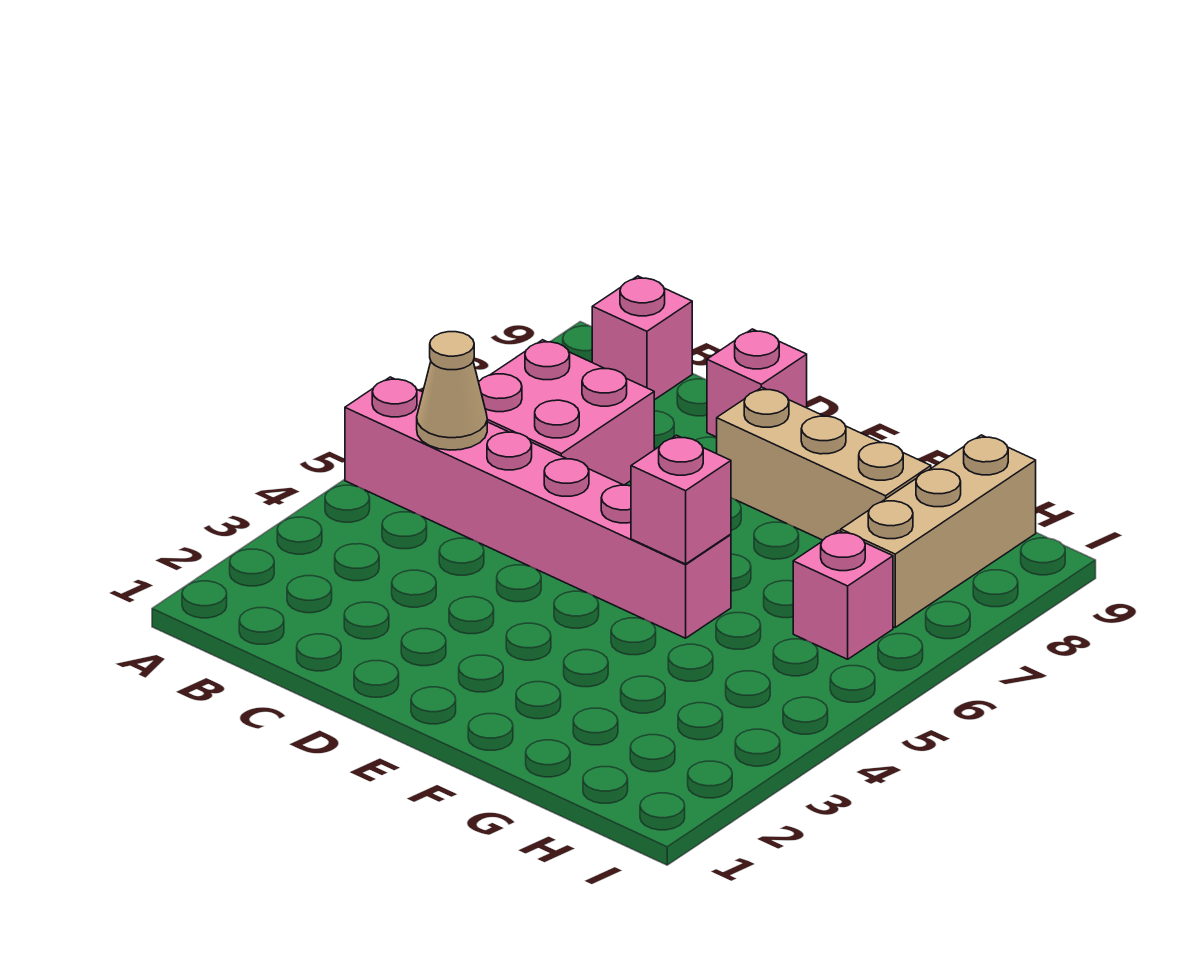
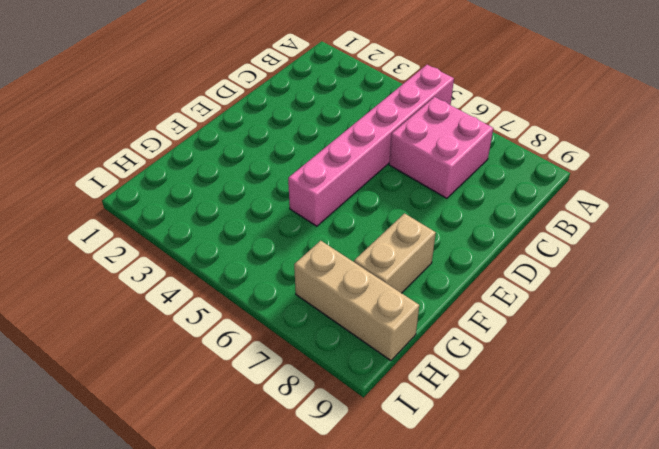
tan 1x2 brick [354,213,436,293] -> tan 1x3 brick [717,387,931,540]
none -> pink 1x1 brick [592,276,692,400]
none -> pink 1x1 brick [707,329,807,437]

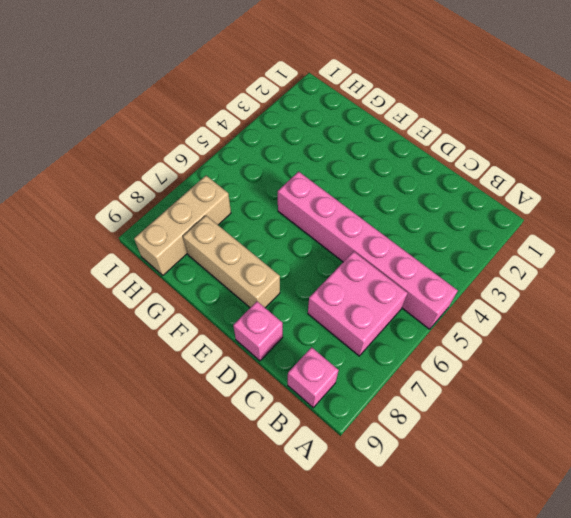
none -> pink 1x1 brick [793,531,893,659]
none -> tan 1x1 cone [417,332,487,450]

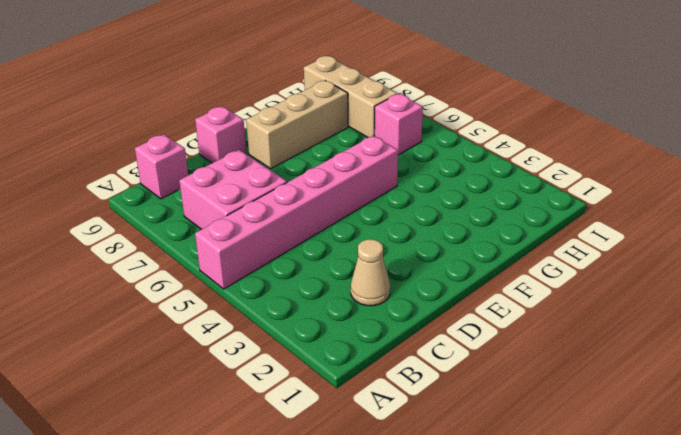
tan 1x1 cone [351,239,390,306] -> tan 1x1 cone moved to [417,332,487,450]
none -> pink 1x1 brick [631,435,731,564]

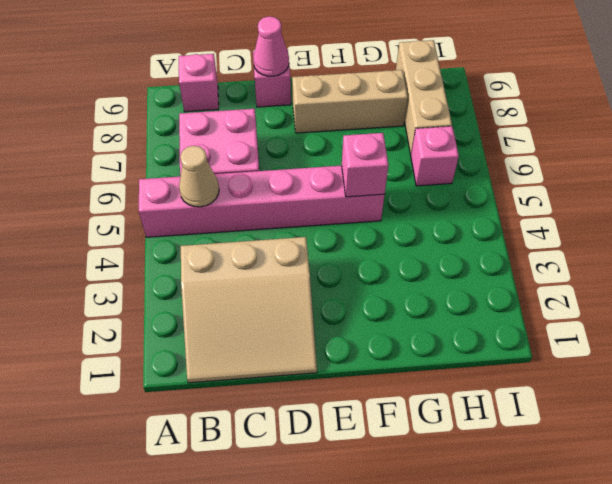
tan 3x3 slope [181,237,317,383] -> none
pink 1x1 cone [253,17,289,76] -> none

